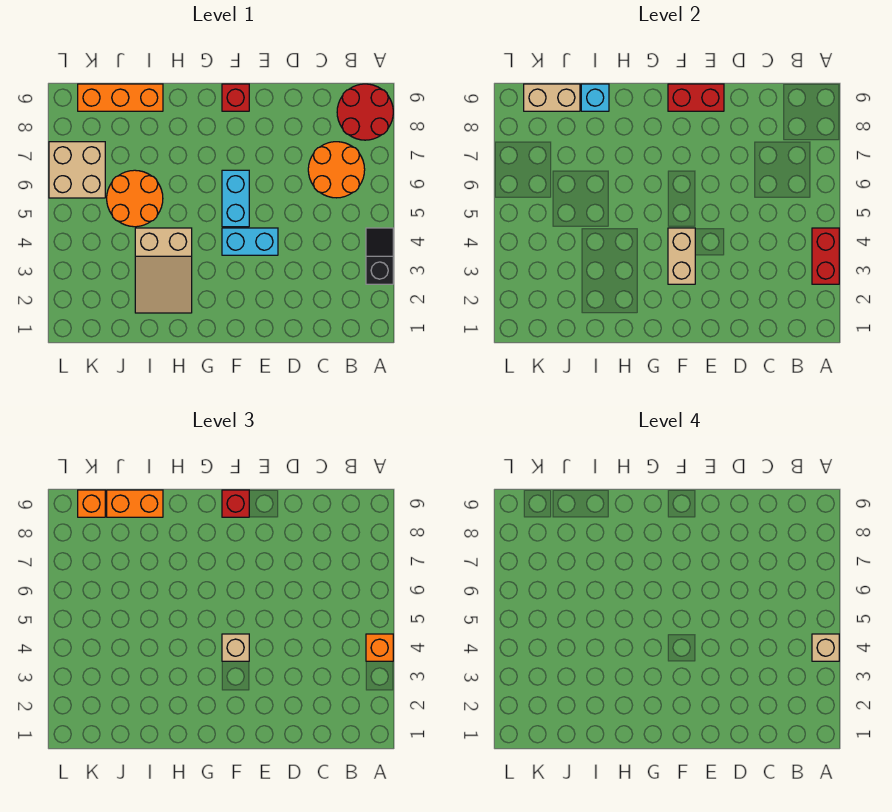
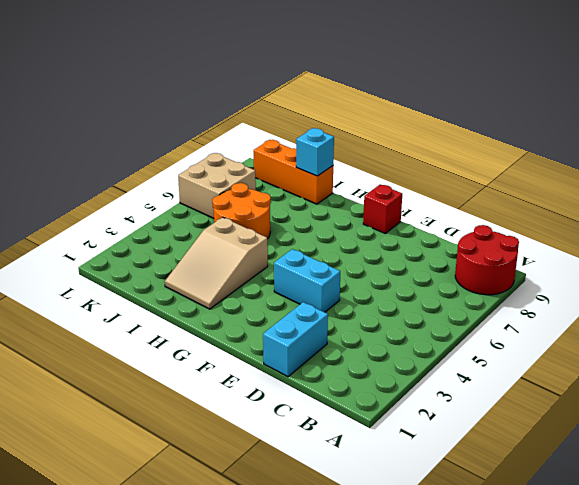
cyan 1x2 brick [263,302,328,377] -> cyan 1x2 brick moved to [222,170,249,227]
none -> black 1x2 slope [366,228,393,284]
none -> orange 2x2 round brick [308,142,365,198]
none -> red 1x2 brick [812,228,839,284]

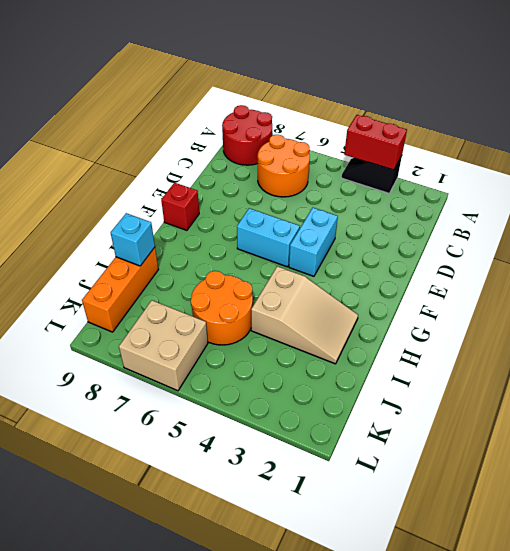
none -> red 1x2 brick [668,84,724,111]
none -> tan 1x2 brick [668,228,695,284]
none -> tan 1x2 brick [524,84,580,111]

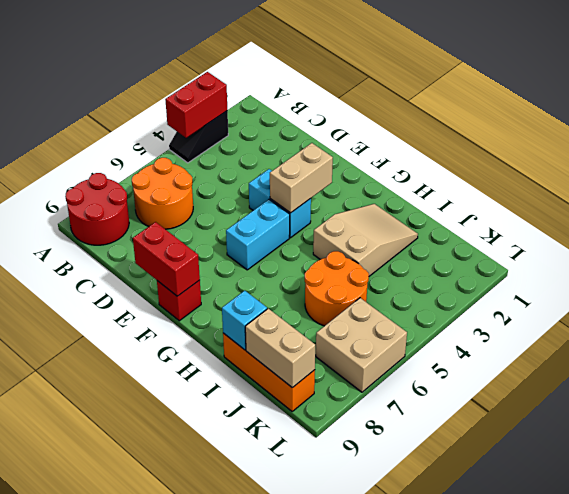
none -> orange 1x1 brick [366,634,393,661]
none -> tan 1x1 brick [222,634,249,661]
none -> red 1x1 brick [222,490,249,517]

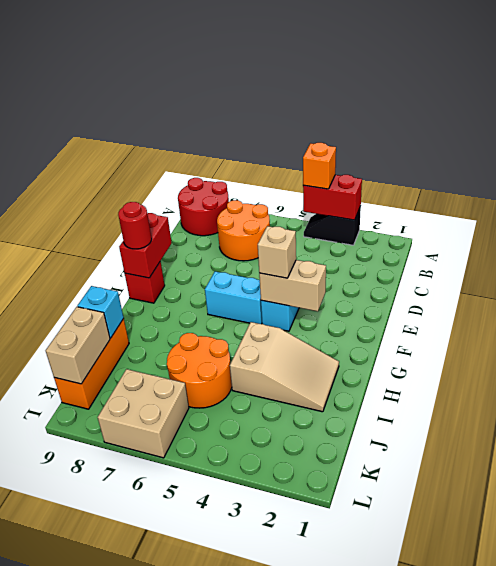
red 1x1 round brick [118,202,152,249] -> red 1x1 brick [222,490,249,517]
none -> orange 1x2 brick [107,490,163,517]
none -> orange 1x1 brick [78,490,105,517]
none -> tan 1x1 brick [812,634,839,661]

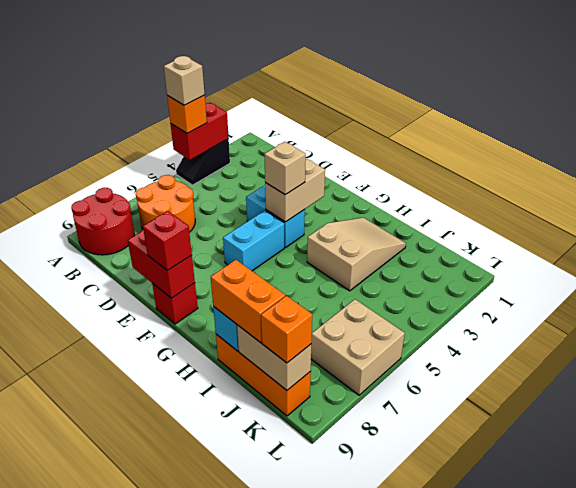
none -> orange 2x2 round brick [107,170,163,227]

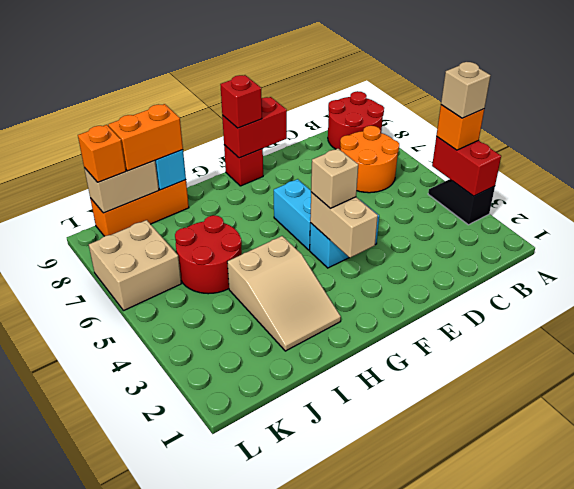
red 2x2 round brick [175,215,242,294] -> orange 2x2 round brick [107,170,163,227]

